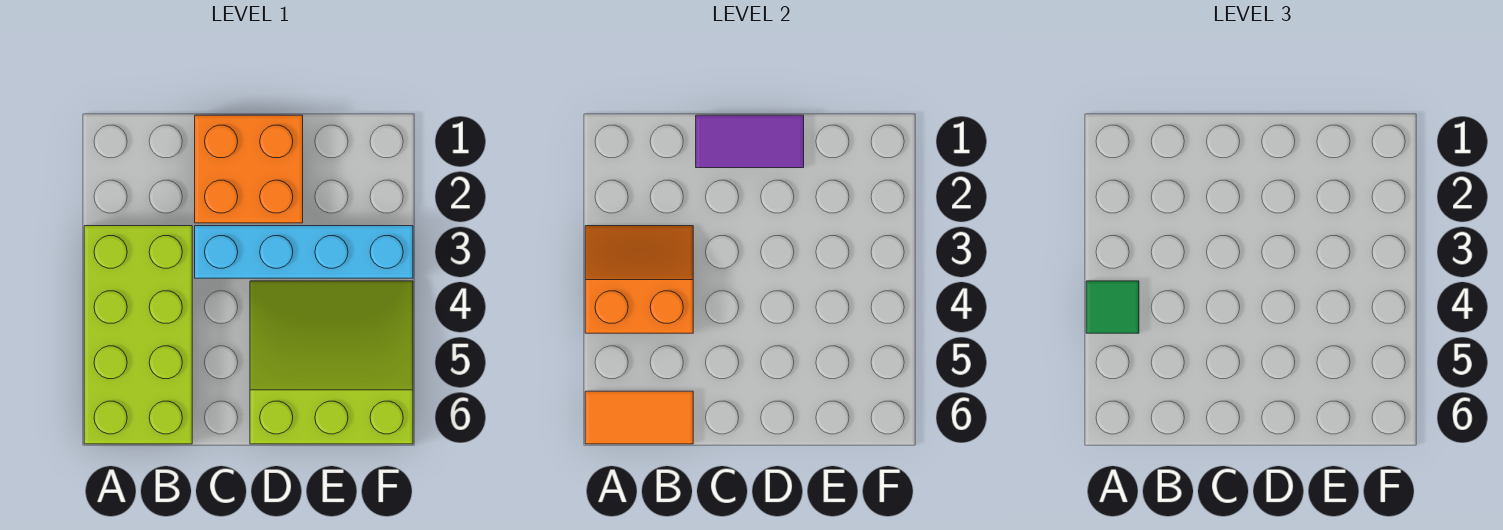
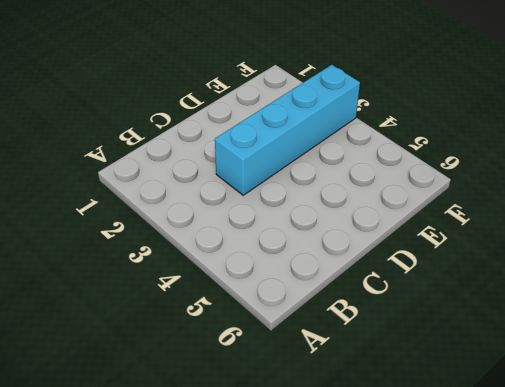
none -> lime 2x4 brick [84,226,192,444]
none -> orange 2x2 brick [195,115,303,223]

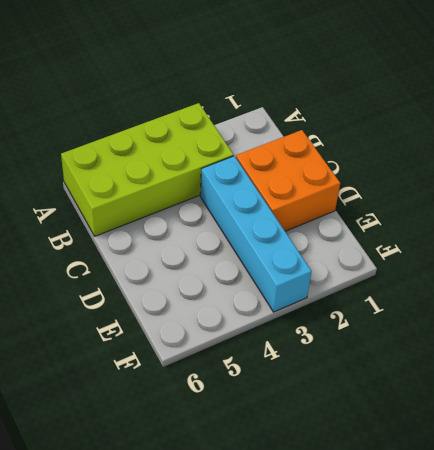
none -> lime 3x3 slope [250,281,413,444]
none -> orange 2x2 slope [585,226,693,333]

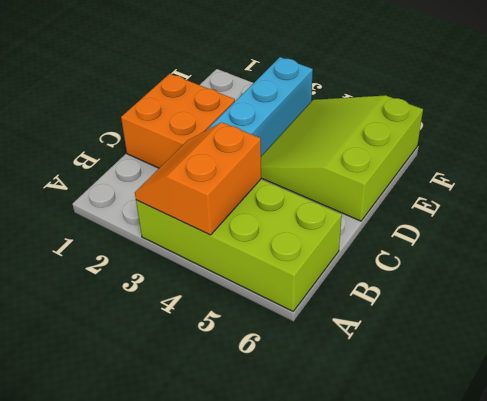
none -> orange 1x2 tile [585,391,693,444]
none -> purple 1x2 tile [696,115,804,168]

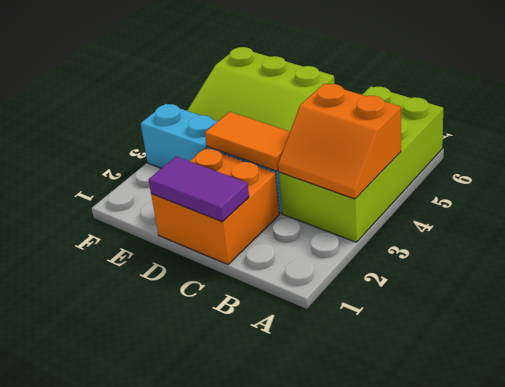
orange 1x2 tile [205,112,290,171] -> orange 1x2 tile moved to [585,391,693,444]
none -> green 1x1 tile [1086,281,1139,333]

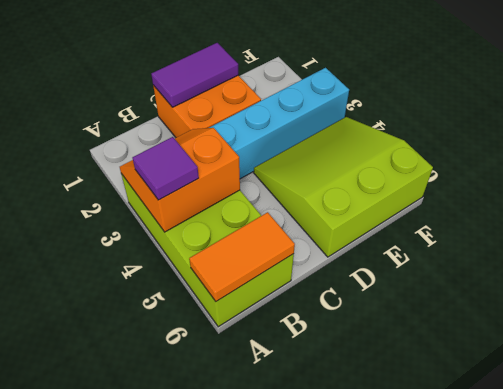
purple 1x1 tile [132,137,199,200] -> green 1x1 tile [1086,281,1139,333]

